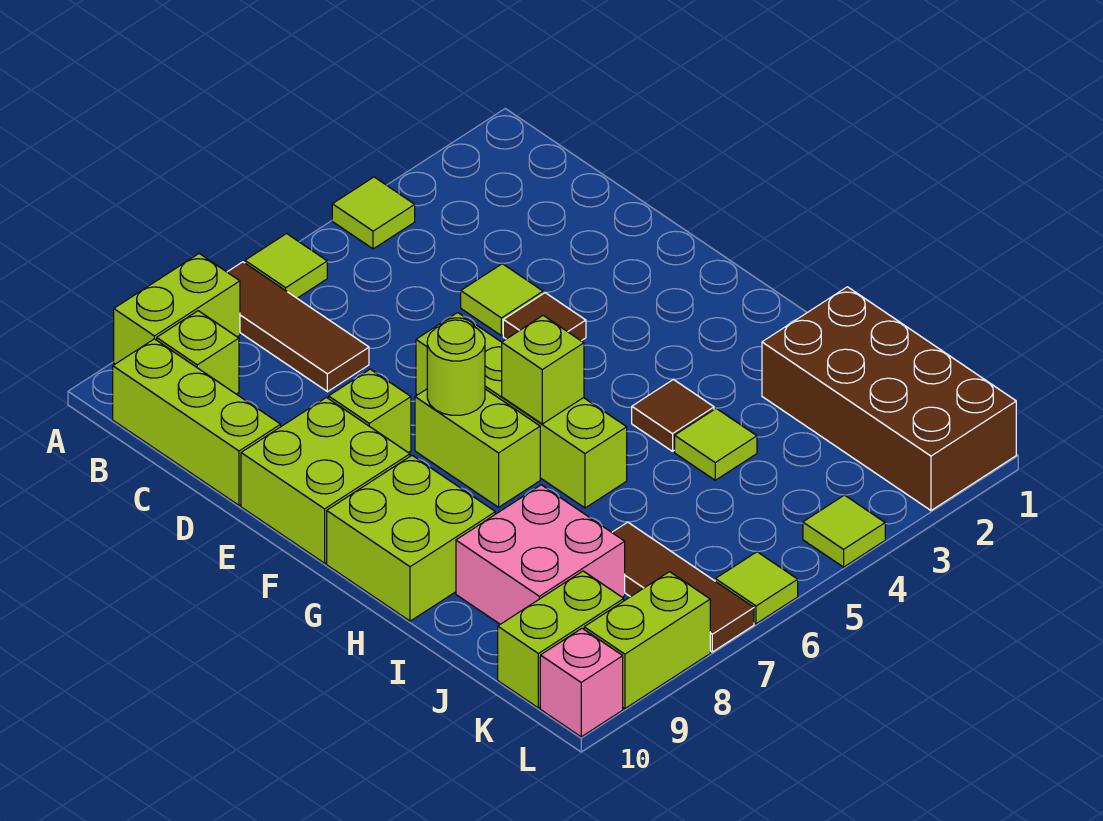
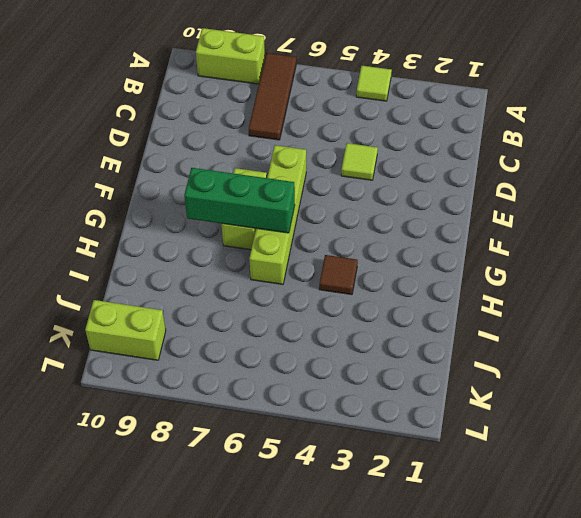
green 1x3 brick [184,168,295,233] -> lime 1x1 brick [502,315,584,424]
none -> lime 1x1 tile [245,234,327,298]
none -> lime 1x1 brick [157,311,239,394]
none -> lime 1x3 brick [113,339,281,505]

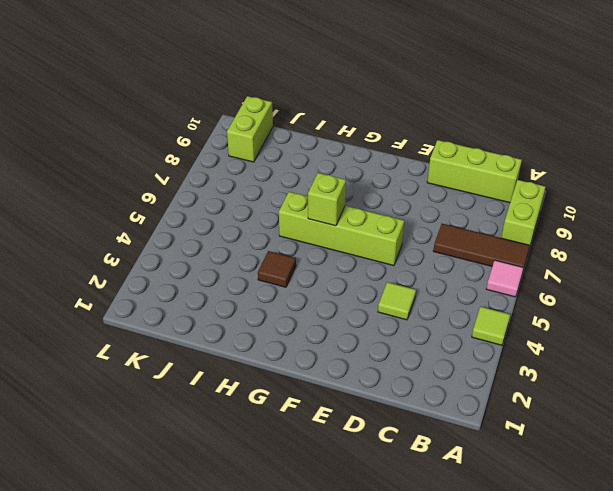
pink 1x1 tile [486,260,524,297] -> lime 1x1 tile [245,234,327,298]
none -> lime 1x1 brick [157,311,239,394]
none -> brown 1x1 tile [503,293,586,341]
none -> lime 1x1 brick [329,369,411,453]

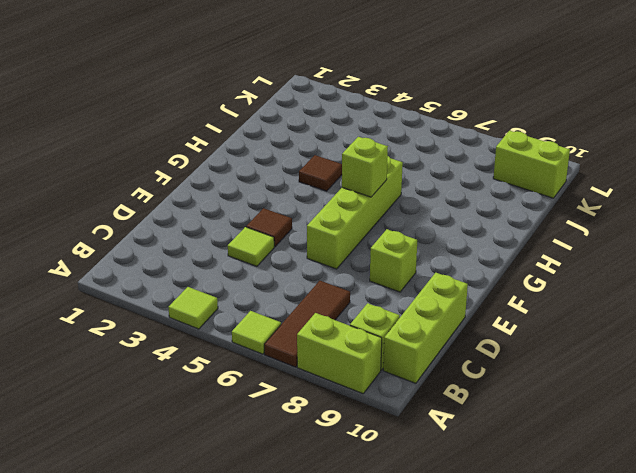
none -> lime 2x2 brick [241,398,410,563]
none -> lime 1x2 brick [415,389,540,507]
none -> lime 2x2 brick [327,456,495,621]

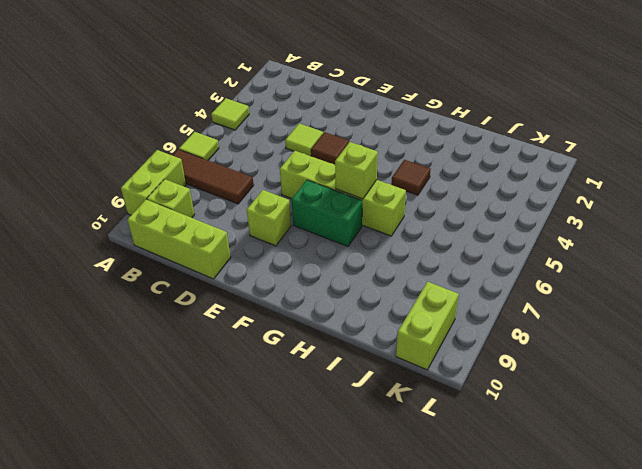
green 1x2 brick [292,180,362,247] -> lime 1x2 brick [415,389,540,507]
none -> lime 2x2 brick [241,398,410,563]
none -> lime 2x2 brick [327,456,495,621]
none -> brown 2x4 brick [762,287,1016,510]

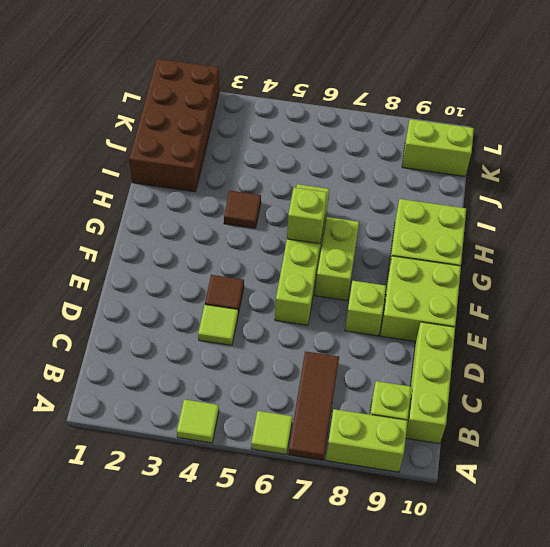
none -> lime 1x1 tile [675,408,757,480]
none -> pink 2x2 brick [456,485,625,624]
none -> brown 1x3 tile [612,522,754,652]

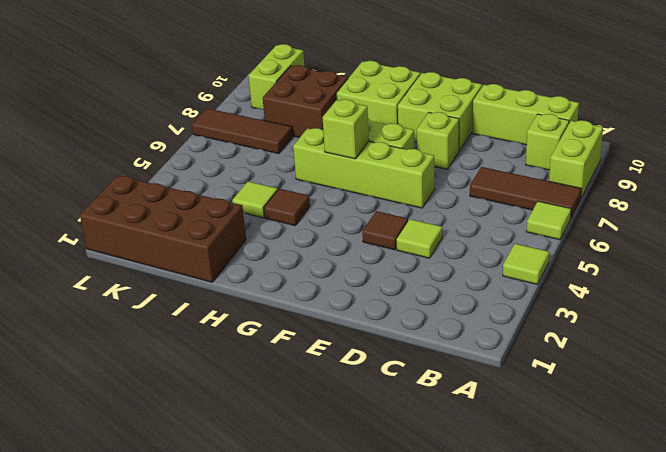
brown 2x2 brick [263,65,348,137] -> pink 2x2 brick [456,485,625,624]
none -> lime 1x1 tile [803,495,885,567]
none -> lime 1x1 tile [715,552,798,624]
none -> lime 1x2 brick [584,572,710,709]

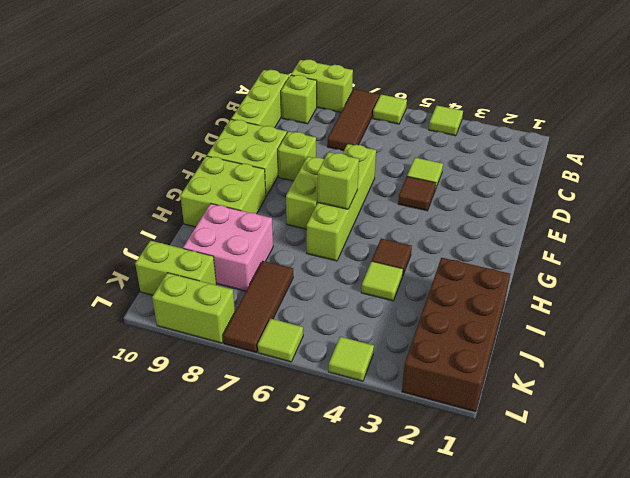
none -> pink 1x1 brick [540,628,623,737]
none -> lime 1x1 round brick [427,320,485,415]

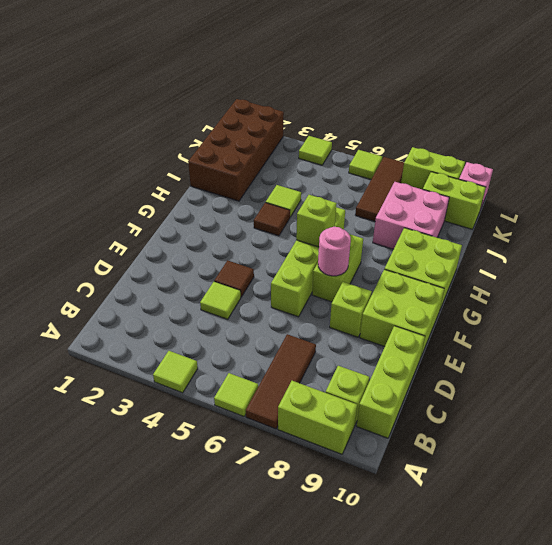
pink 1x1 round brick [318,227,351,276] -> lime 1x1 round brick [427,320,485,415]

